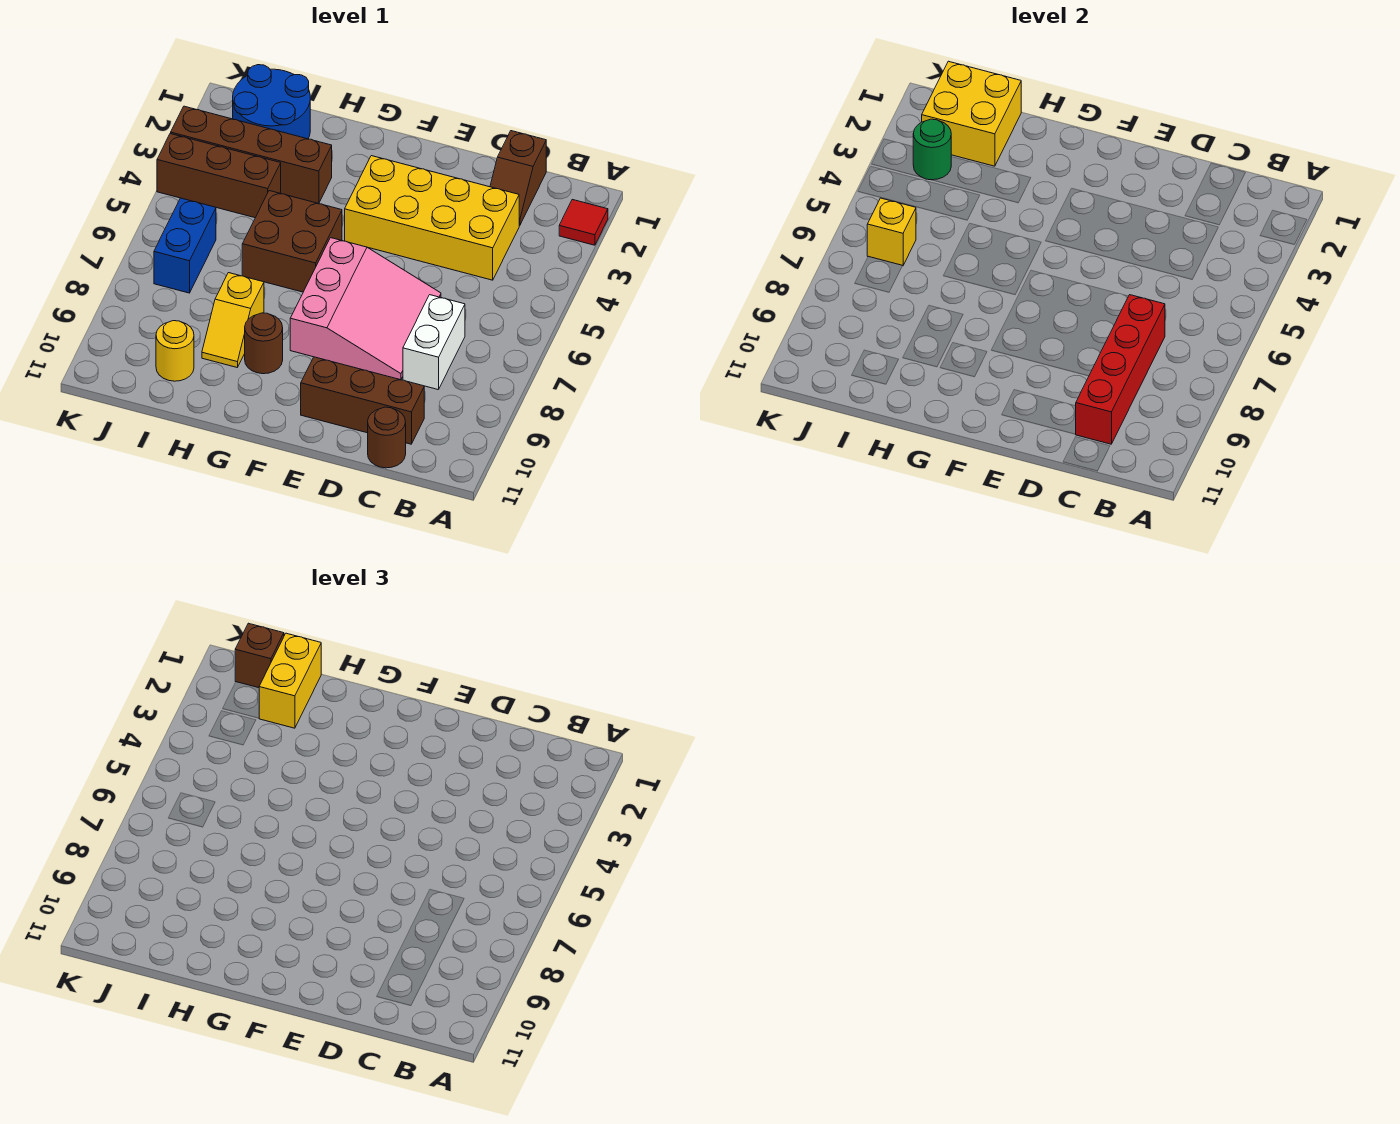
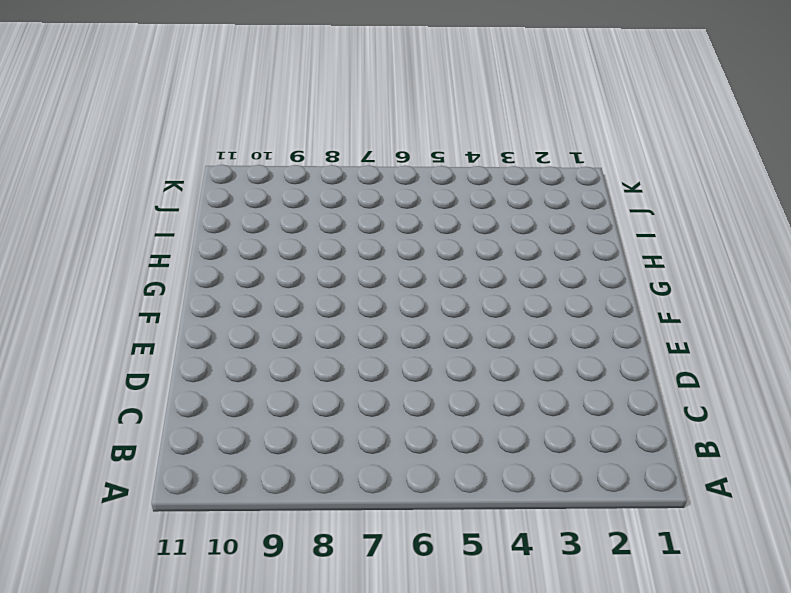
none -> red 1x1 tile [559,200,608,245]
none -> brown 1x2 slope [490,131,546,226]
none -> yellow 2x4 brick [345,156,519,280]

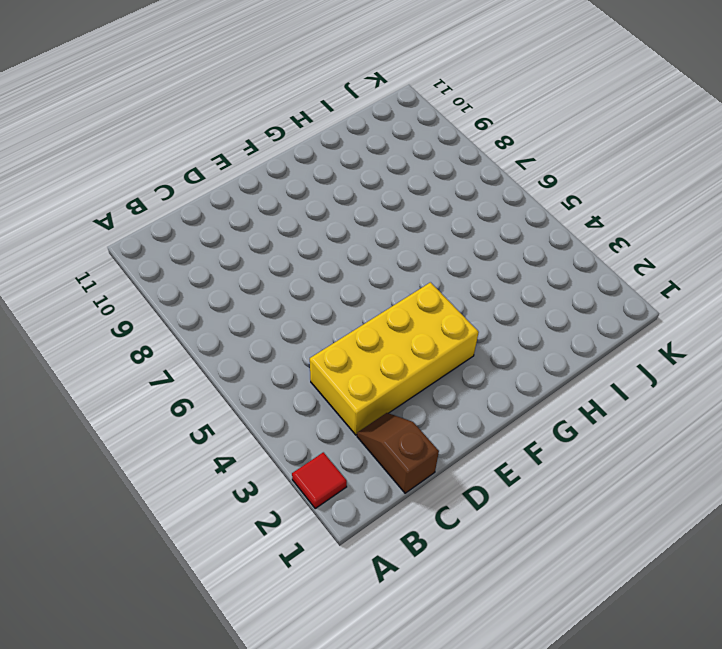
none -> white 1x2 brick [403,295,465,390]
none -> brown 1x3 brick [301,357,424,444]
none -> brown 1x1 round brick [368,407,406,468]

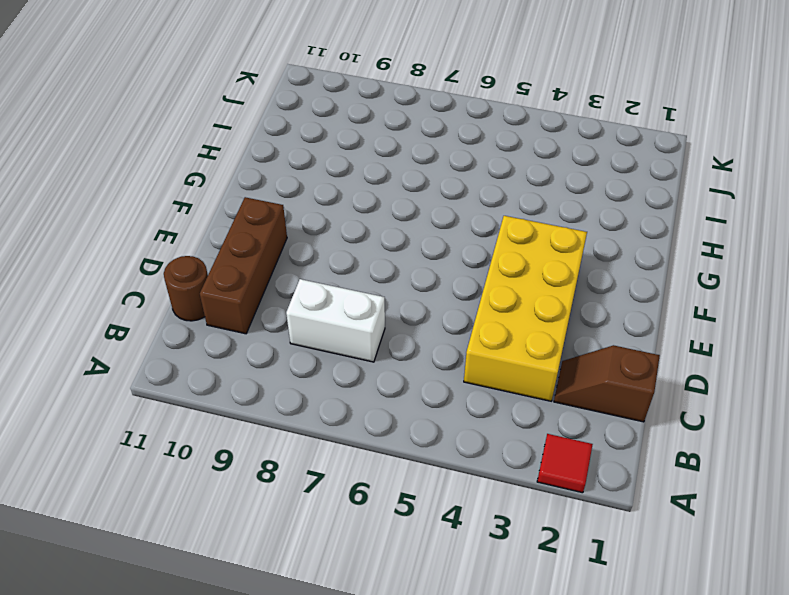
none -> pink 3x3 slope [290,238,441,380]
none -> brown 2x2 brick [242,191,342,292]
none -> brown 1x1 round brick [245,313,283,374]

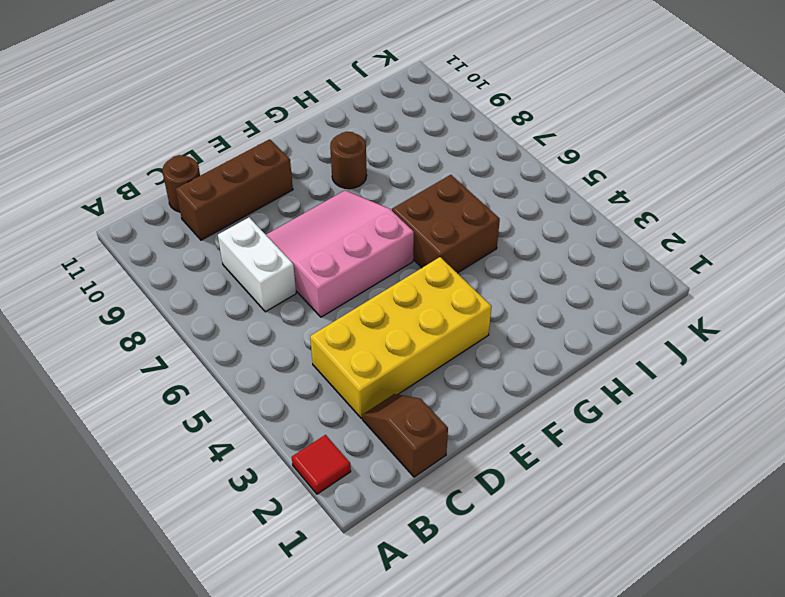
pink 3x3 slope [266,190,414,317] -> pink 3x3 slope turned to [290,238,441,380]
none -> brown 1x4 brick [171,106,332,204]
none -> yellow 1x2 slope [202,273,264,367]
none -> blue 2x2 round brick [233,65,310,139]

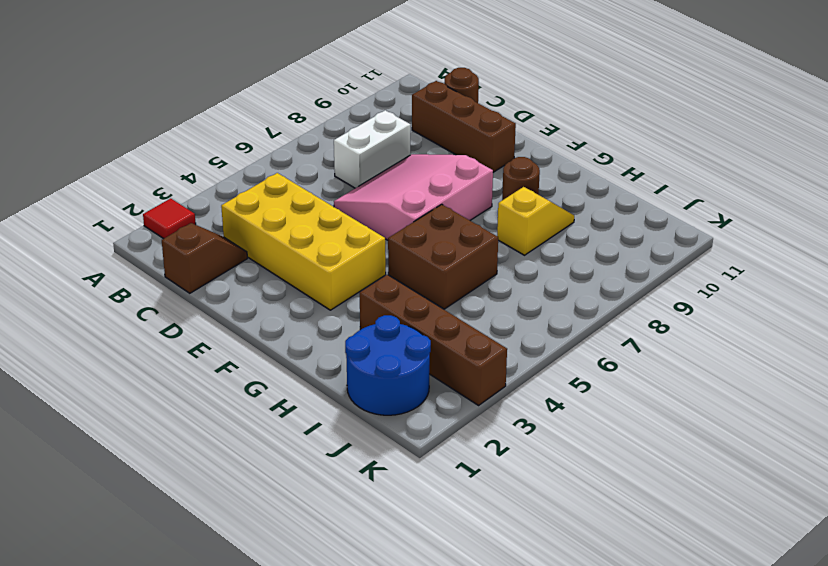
none -> brown 1x3 brick [157,134,281,218]
none -> yellow 1x1 round brick [156,321,194,381]
none -> blue 1x2 brick [154,198,216,293]

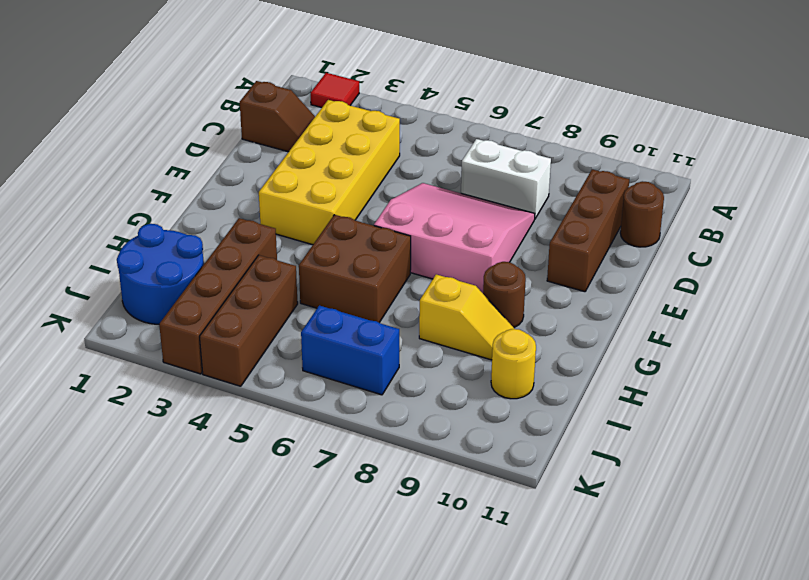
none -> red 1x4 brick [1076,295,1165,444]
none -> yellow 2x2 brick [922,61,1021,166]
none -> green 1x1 round brick [913,119,951,180]

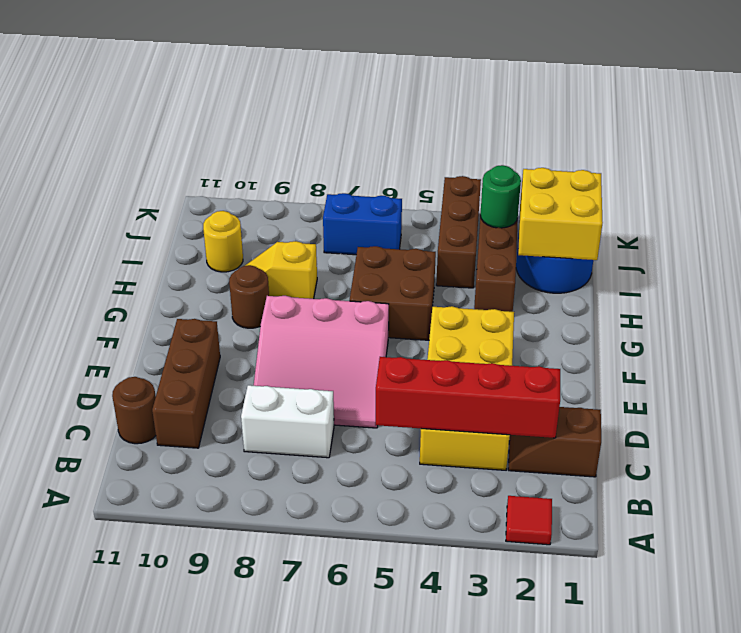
red 1x4 brick [376,357,560,438] -> red 1x4 brick moved to [1076,295,1165,444]
none -> yellow 1x1 brick [867,198,916,266]
none -> yellow 1x2 brick [259,633,321,728]
none -> brown 1x1 brick [235,623,284,688]

